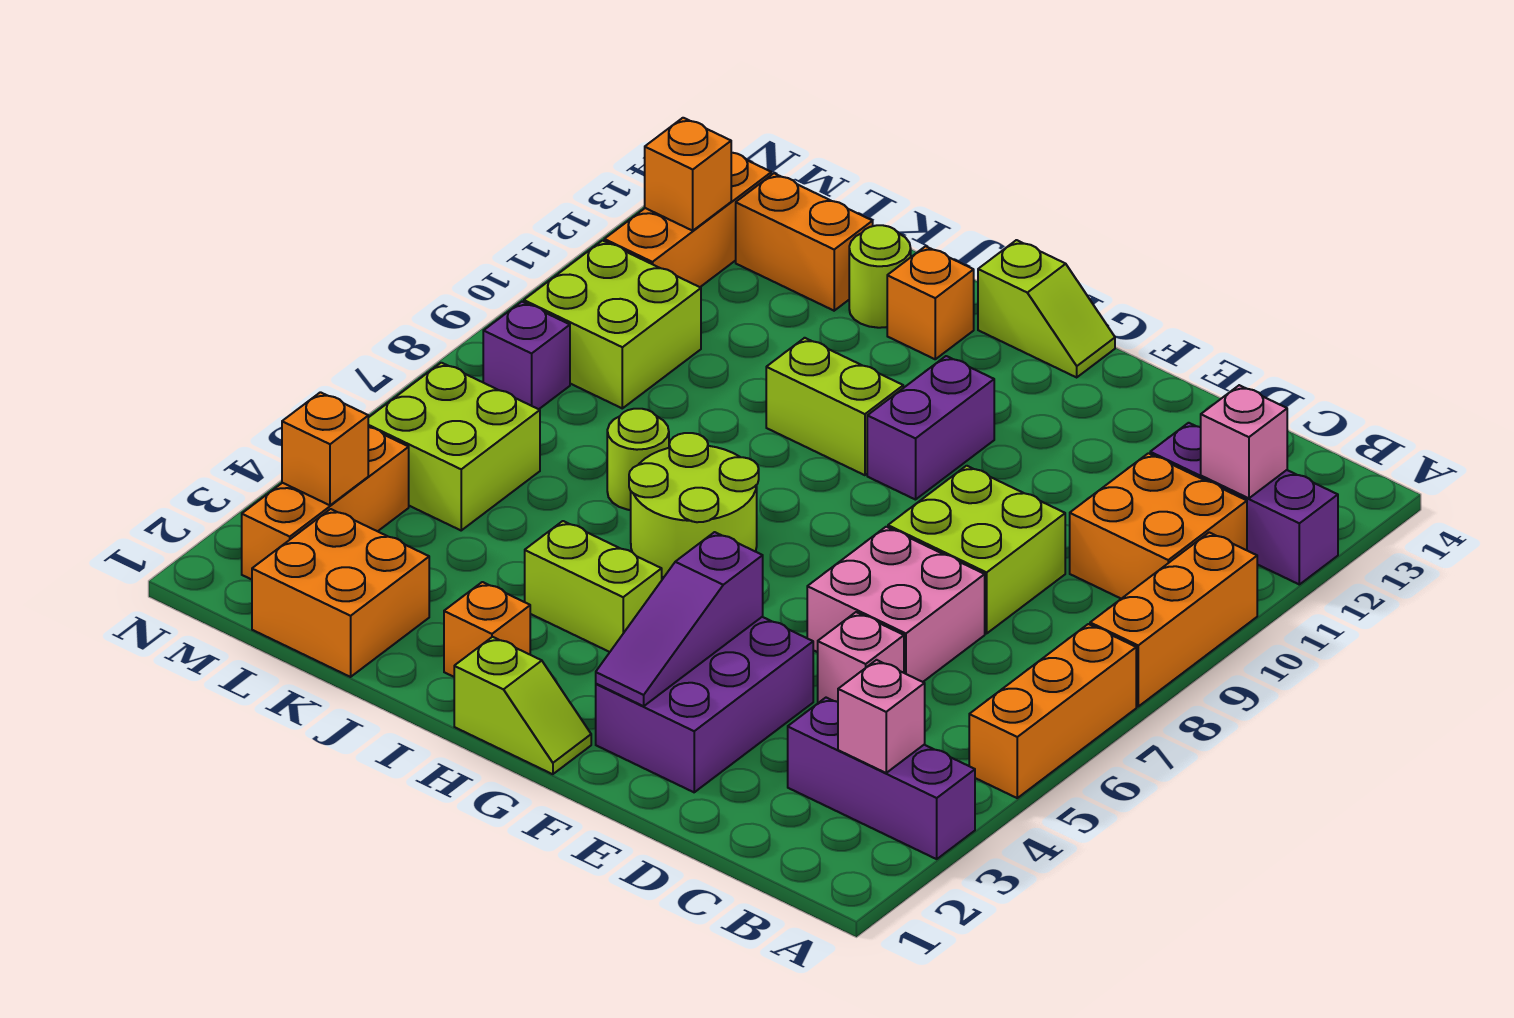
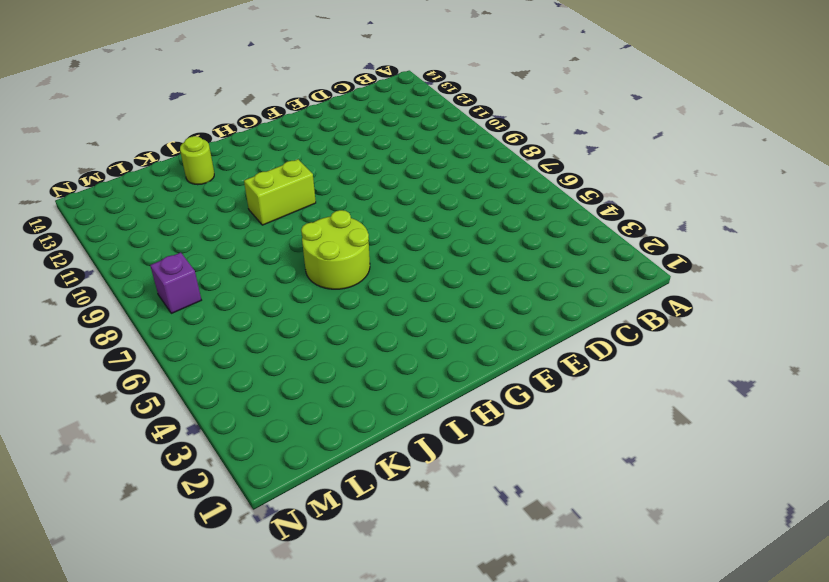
none -> purple 1x3 brick [788,698,975,859]
none -> orange 1x3 brick [969,624,1136,798]
none -> orange 1x3 brick [1090,533,1257,706]
none -> purple 1x3 brick [1150,423,1338,584]

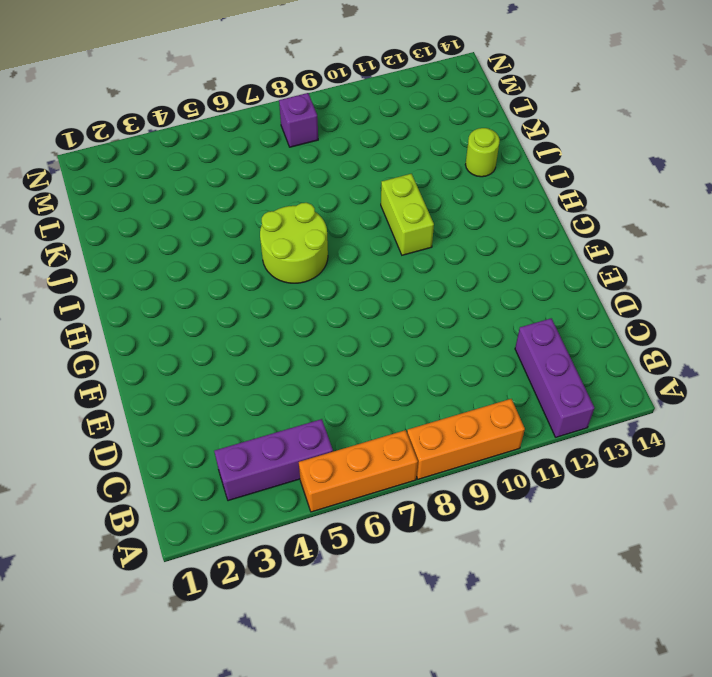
purple 1x3 brick [214,419,333,501] -> purple 1x3 brick turned to [788,698,975,859]
none -> orange 2x2 brick [1070,453,1247,599]
none -> pink 1x1 brick [818,612,904,703]
none -> pink 2x2 brick [807,527,985,682]
none -> lime 2x2 brick [888,466,1065,634]

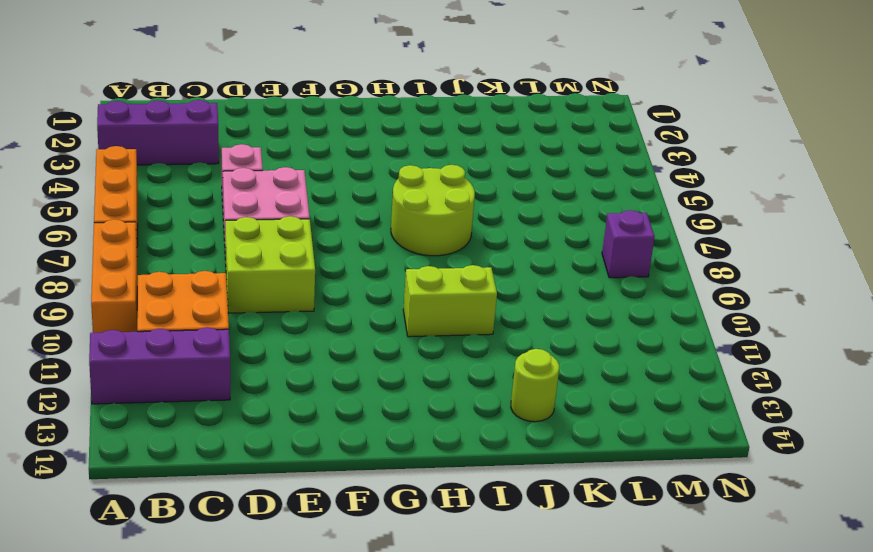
none -> purple 2x3 brick [596,617,813,792]
none -> lime 1x2 slope [454,637,591,774]
none -> purple 1x2 brick [867,356,994,500]
none -> lime 1x2 slope [978,240,1115,377]

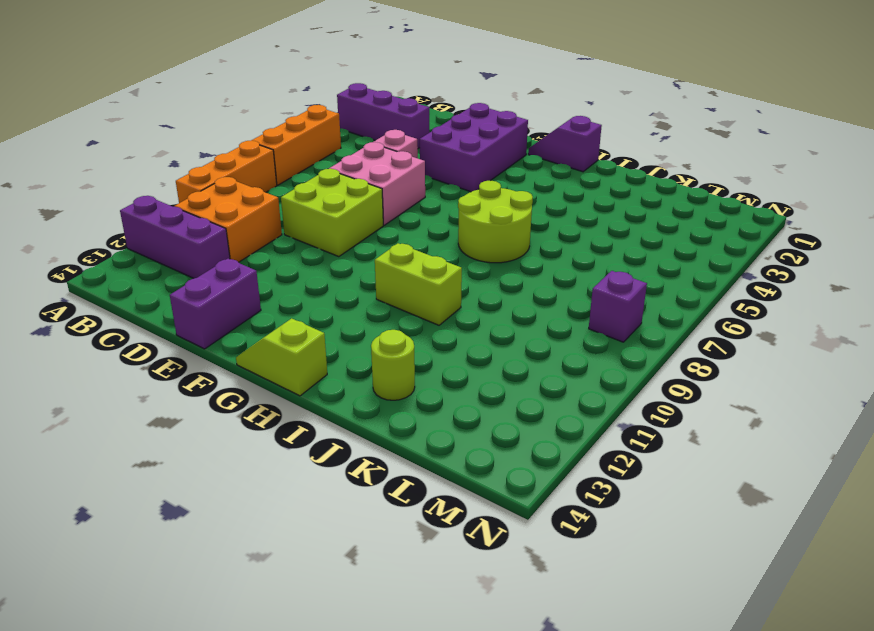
purple 1x2 brick [170,259,261,349] -> purple 1x2 brick moved to [867,356,994,500]
purple 1x2 slope [528,116,602,172] -> lime 1x2 slope [454,637,591,774]
none -> lime 1x2 brick [525,521,662,652]
none -> orange 1x1 brick [444,582,530,677]
none -> orange 1x1 brick [887,246,974,359]
none -> lime 1x1 round brick [607,409,669,510]

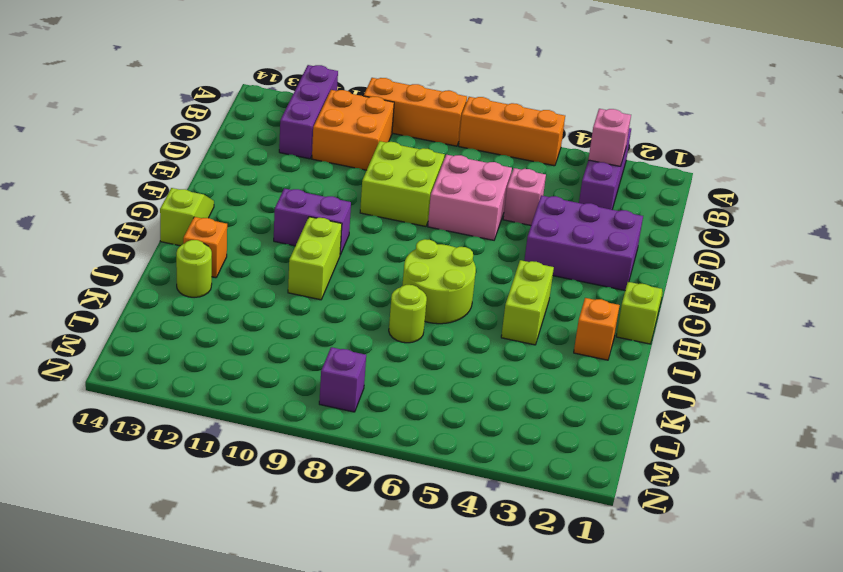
none -> orange 2x2 brick [252,509,429,677]
none -> orange 1x2 brick [736,173,873,311]
none -> lime 2x2 brick [368,363,540,530]
none -> lime 2x2 brick [524,241,701,408]

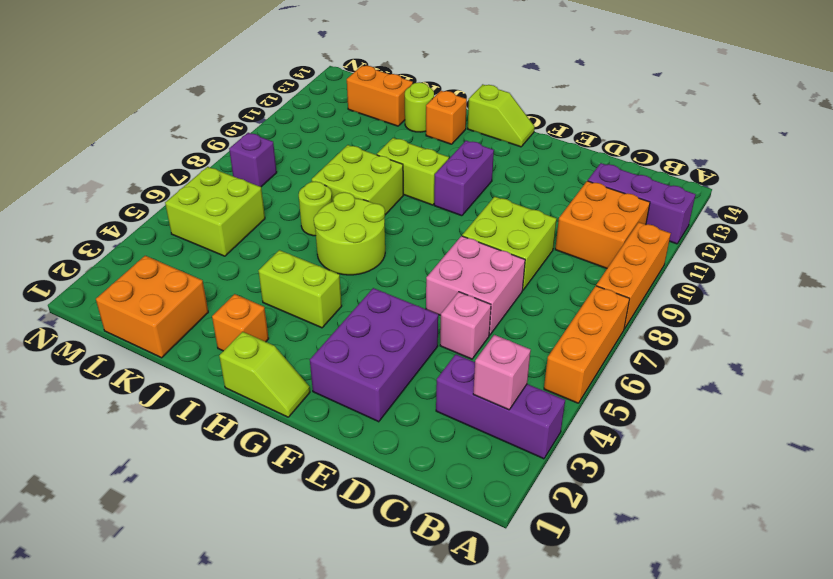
lime 2x2 brick [312,145,403,215] -> lime 2x2 brick moved to [524,241,701,408]
none -> orange 1x3 brick [242,427,409,580]
none -> orange 1x3 brick [604,152,771,287]
none -> pink 1x1 brick [1201,385,1287,498]
none -> purple 1x3 slope [596,532,763,706]

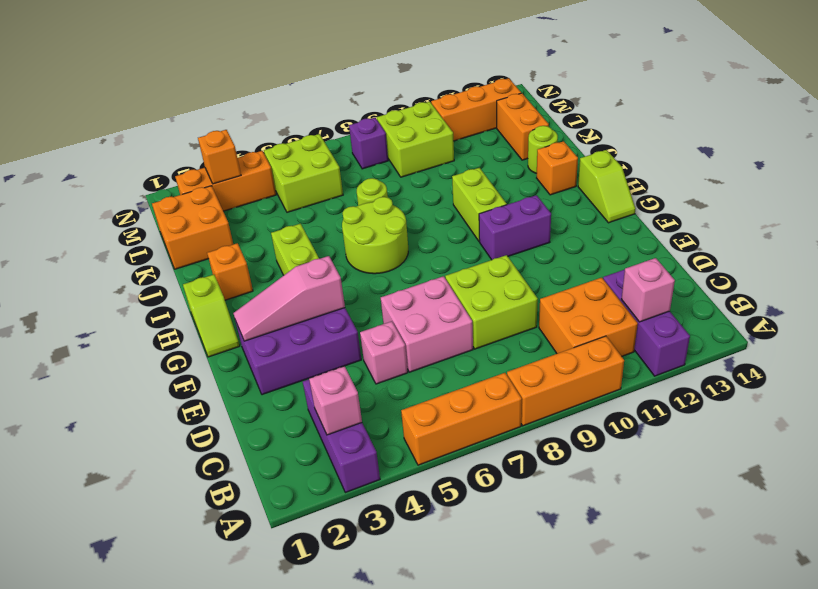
pink 1x3 slope [233,256,345,341] -> purple 1x3 slope [596,532,763,706]
none -> orange 1x1 brick [645,118,731,231]

